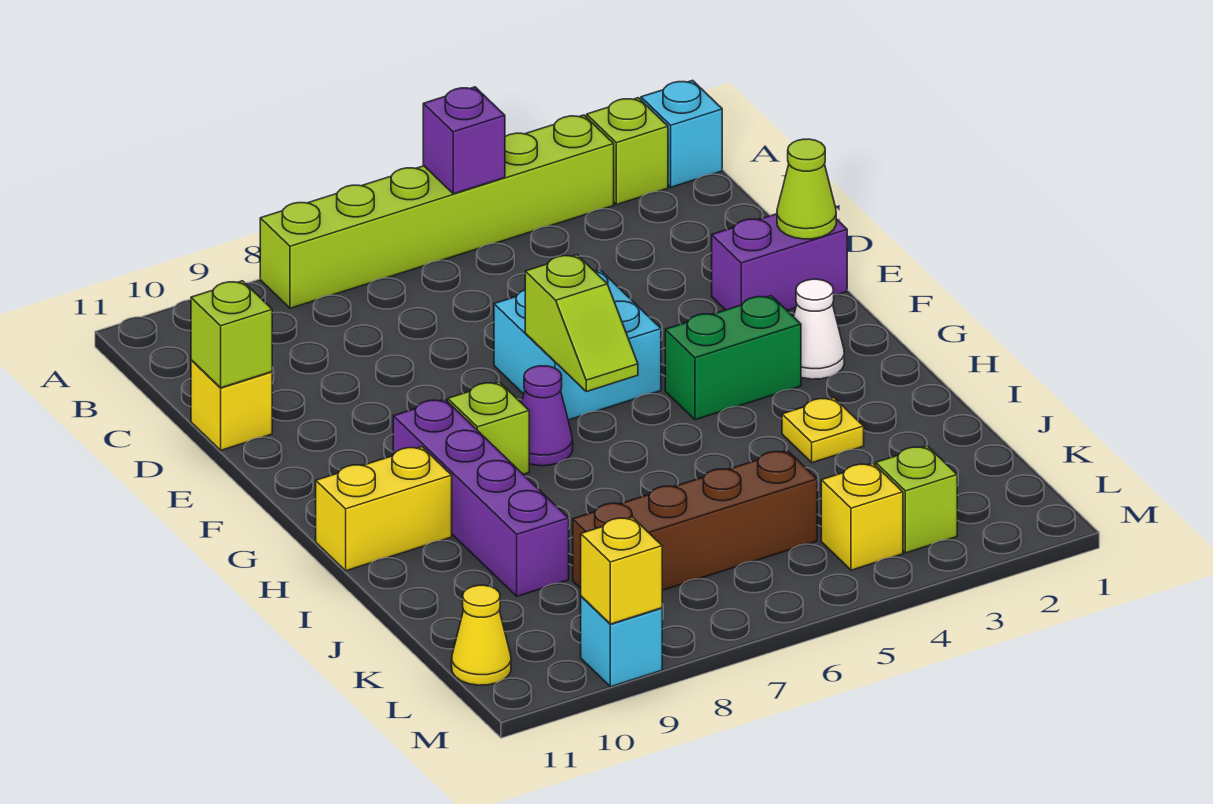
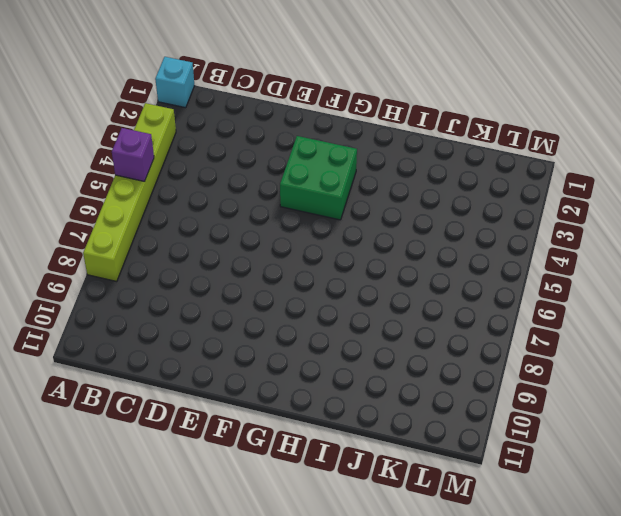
green 2x2 brick [280,136,357,220] -> green 1x2 brick [665,296,801,420]
none -> lime 1x1 brick [587,98,668,205]
none -> yellow 1x1 brick [191,360,272,450]
none -> purple 1x2 brick [712,214,847,310]

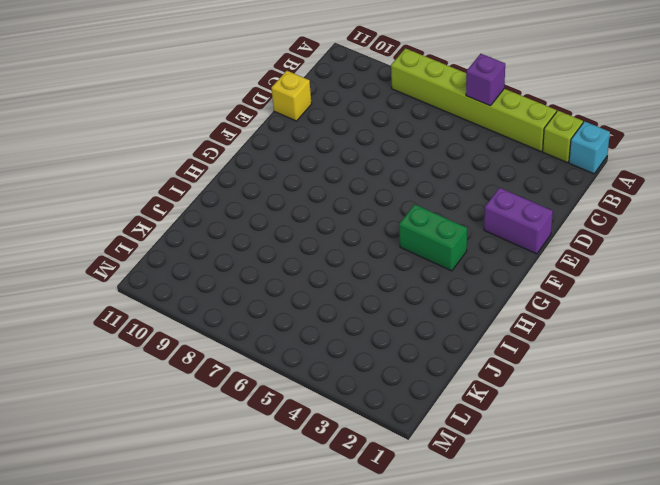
none -> cyan 2x2 brick [494,270,661,420]
none -> white 1x1 cone [794,279,844,379]
none -> purple 1x1 cone [522,366,573,466]

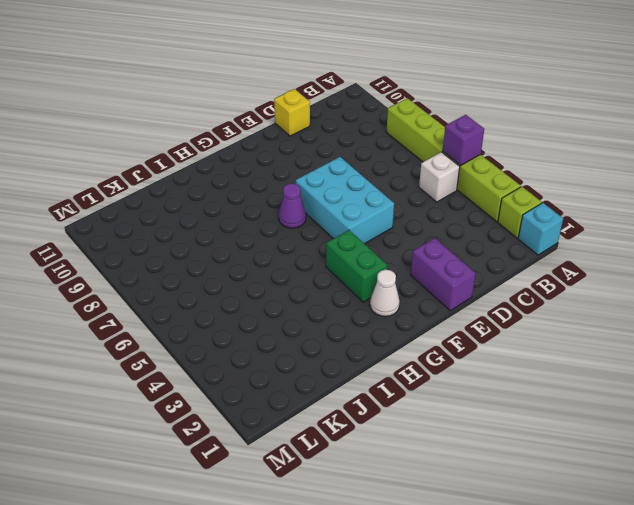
white 1x1 brick [419,152,460,202] -> none
cyan 2x3 brick [296,157,394,244] -> cyan 2x2 brick [494,270,661,420]
none -> lime 1x1 brick [448,382,529,474]
none -> purple 1x4 brick [393,399,569,596]
none -> yellow 1x2 brick [316,447,452,571]

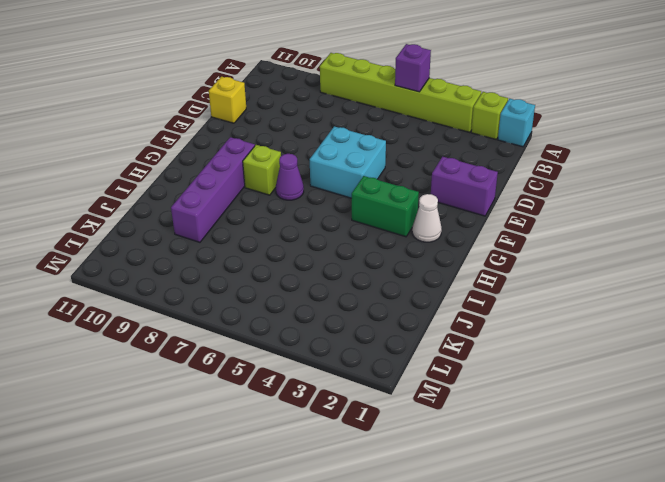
none -> yellow 1x2 brick [316,447,452,571]
none -> yellow 1x1 plate [782,398,864,463]
none -> brown 1x4 brick [573,450,817,590]

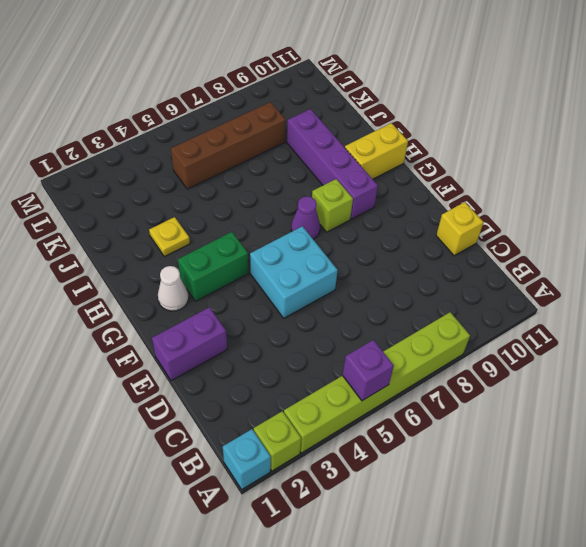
none -> lime 1x1 brick [876,446,957,553]
none -> yellow 1x1 brick [821,463,903,570]
none -> yellow 1x1 cone [452,585,511,685]

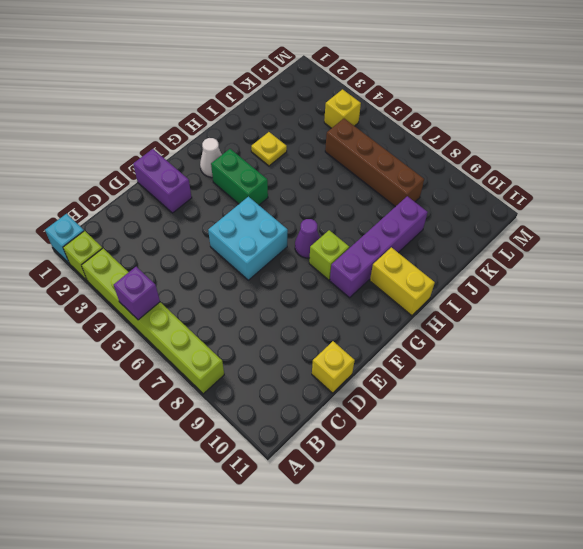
none -> lime 1x1 brick [876,446,957,553]
none -> yellow 1x1 cone [452,585,511,685]
none -> cyan 1x1 brick [581,596,662,687]

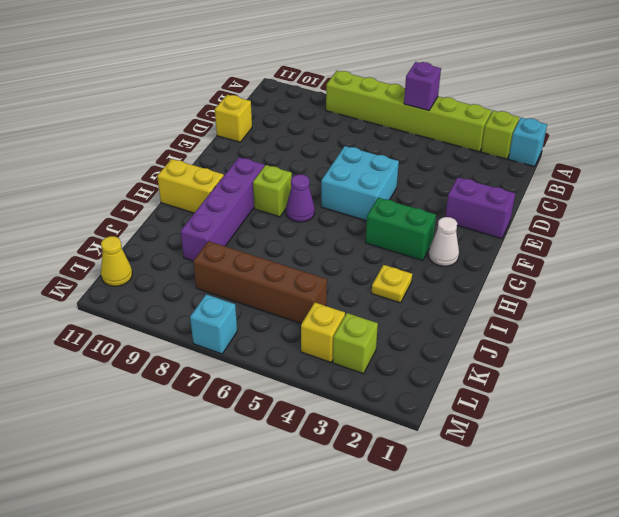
cyan 1x1 brick [190,294,237,354] -> cyan 1x1 brick moved to [581,596,662,687]
none -> lime 1x1 brick [191,281,272,388]
none -> lime 1x1 cone [777,139,836,239]
none -> lime 1x2 slope [525,255,638,392]

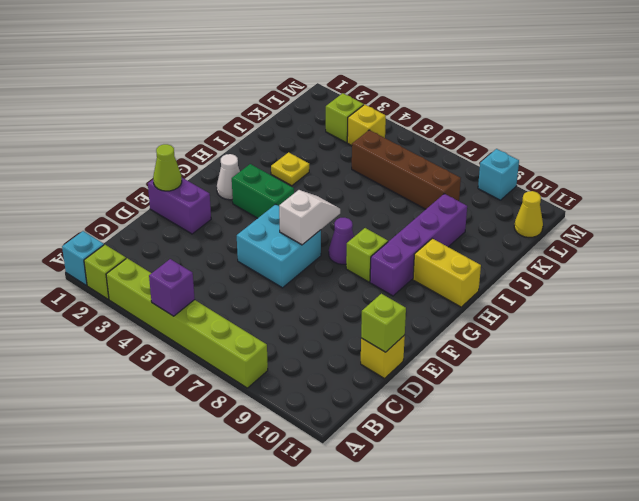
white 1x2 slope [279,190,340,245] -> lime 1x2 slope [525,255,638,392]
none -> yellow 1x1 brick [581,517,662,624]

